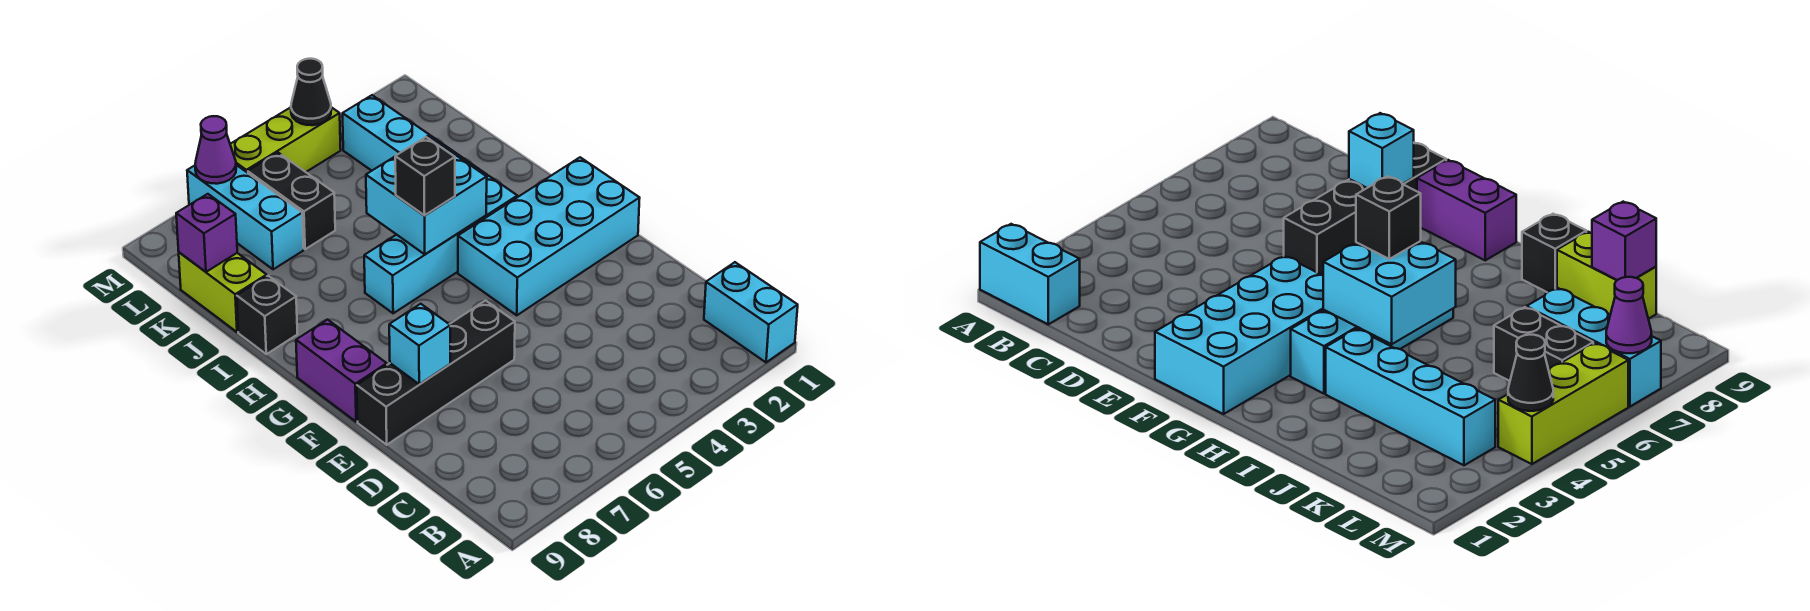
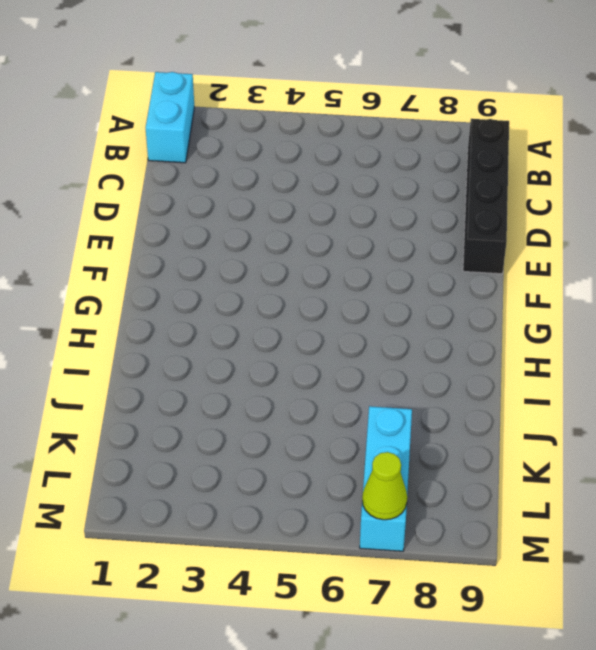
black 1x4 brick [463,119,509,274] -> black 1x4 brick turned to [357,301,515,445]
lime 1x1 cone [362,452,407,520] -> purple 1x1 cone [195,116,236,184]
none -> cyan 2x4 brick [458,157,640,315]
none -> purple 1x2 brick [296,320,387,422]
none -> cyan 1x4 brick [364,176,517,313]

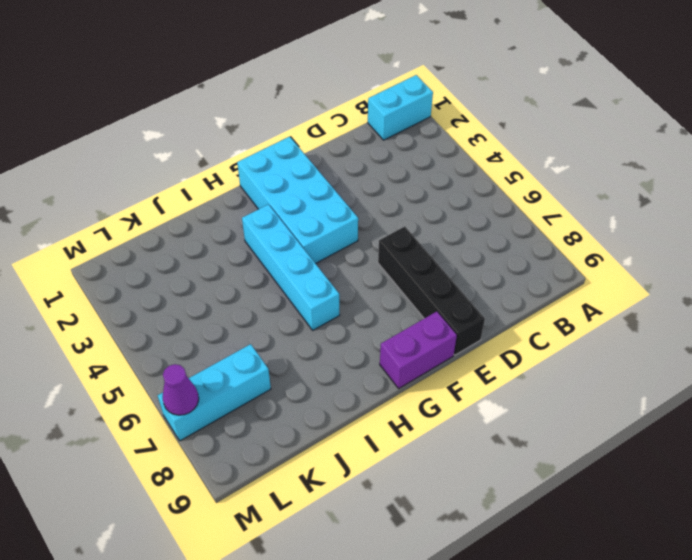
none -> cyan 1x4 brick [343,95,487,177]
none -> black 1x1 brick [237,276,297,354]
none -> lime 1x2 brick [179,252,267,332]

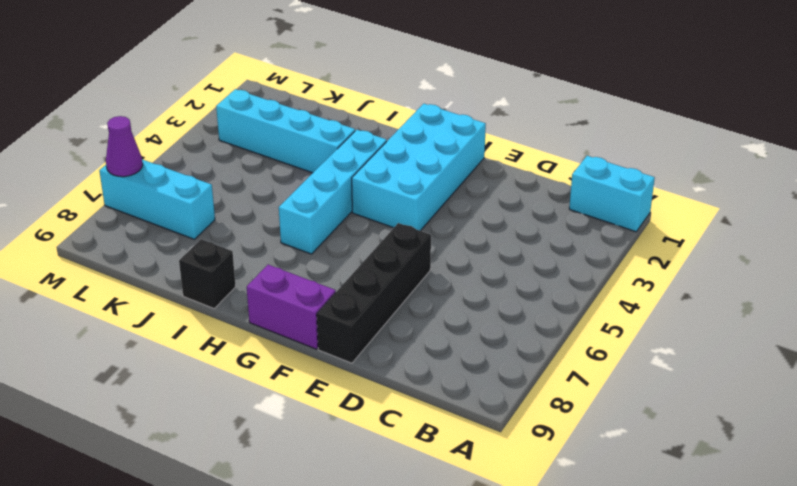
none -> lime 1x2 brick [179,252,267,332]
none -> black 1x2 brick [248,153,335,249]
none -> lime 1x3 brick [230,107,341,173]

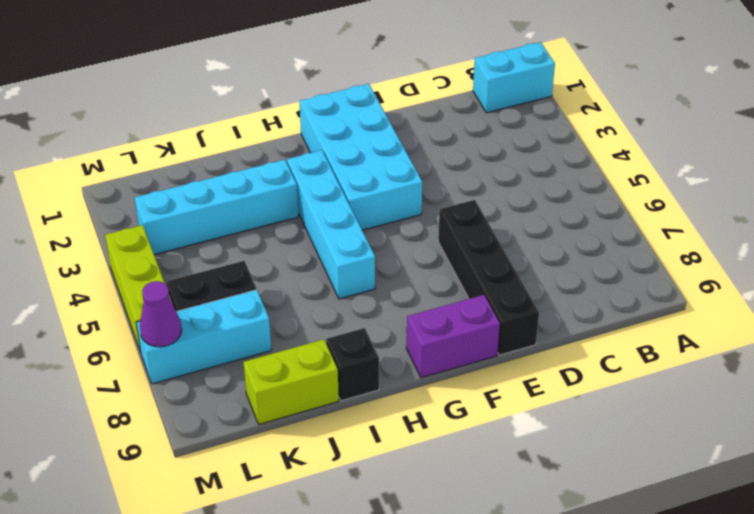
none -> cyan 1x1 brick [389,304,450,384]
none -> cyan 2x2 brick [366,136,487,254]
none -> purple 1x1 brick [176,194,237,272]

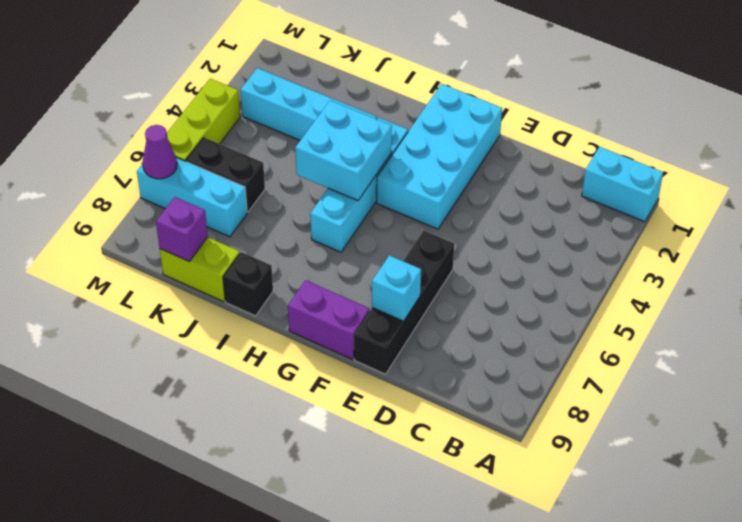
none -> black 1x1 cone [291,59,331,125]
none -> black 1x1 brick [395,137,455,216]

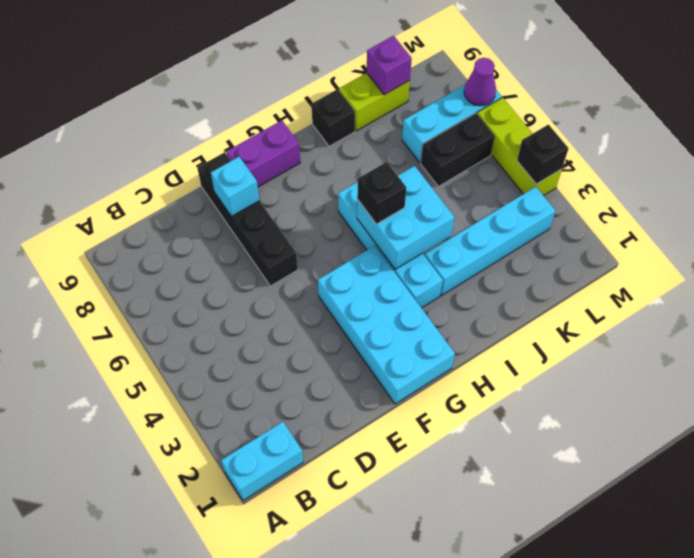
black 1x1 brick [517,125,569,184] -> black 1x1 cone [291,59,331,125]

